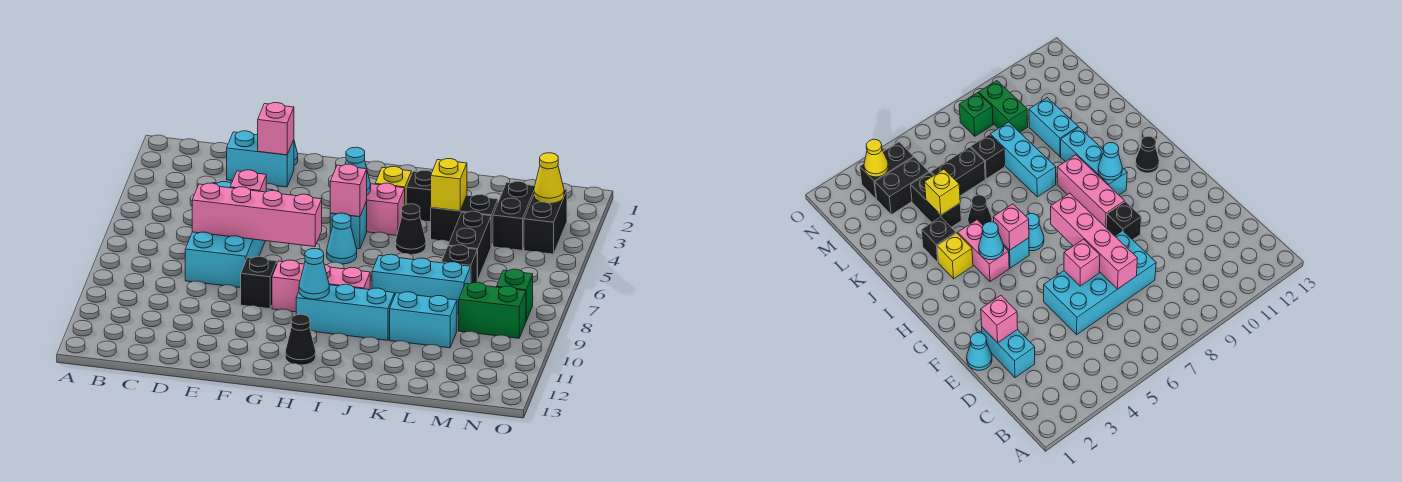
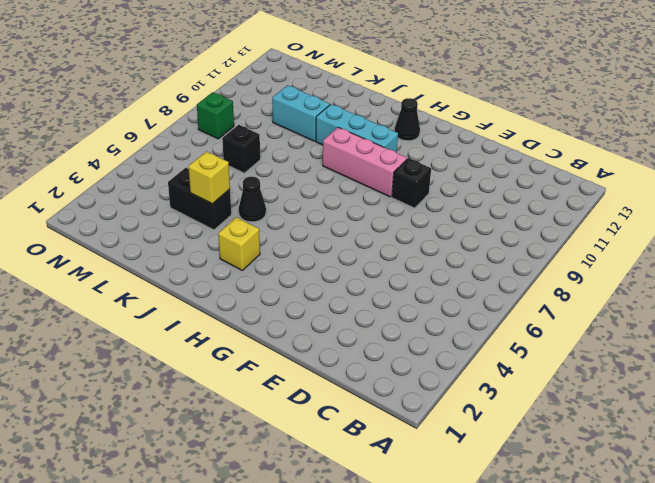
none -> cyan 1x2 brick [227,131,294,187]
none -> cyan 2x4 brick [185,182,273,288]
none -> cyan 1x1 cone [967,333,992,370]
none -> pink 1x2 brick [366,183,405,235]

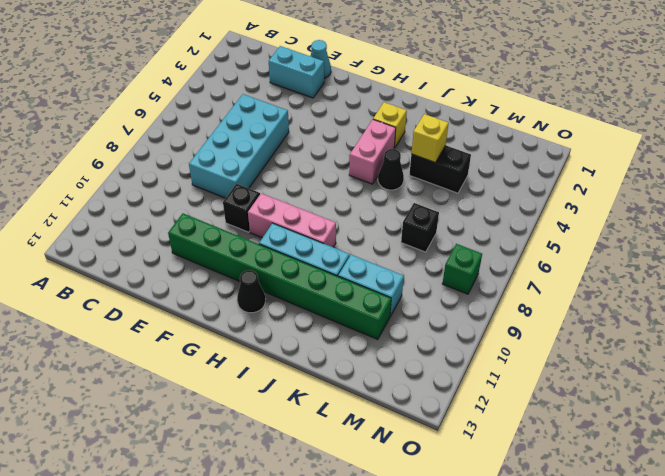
green 1x8 brick [168,213,391,340] -> none
pink 1x2 brick [349,120,396,184] -> pink 1x2 brick turned to [366,183,405,235]
none -> cyan 1x1 brick [330,202,367,249]
none -> cyan 1x1 cone [327,213,357,264]
none -> black 1x1 brick [406,170,432,222]
none -> cyan 1x3 brick [372,254,471,314]

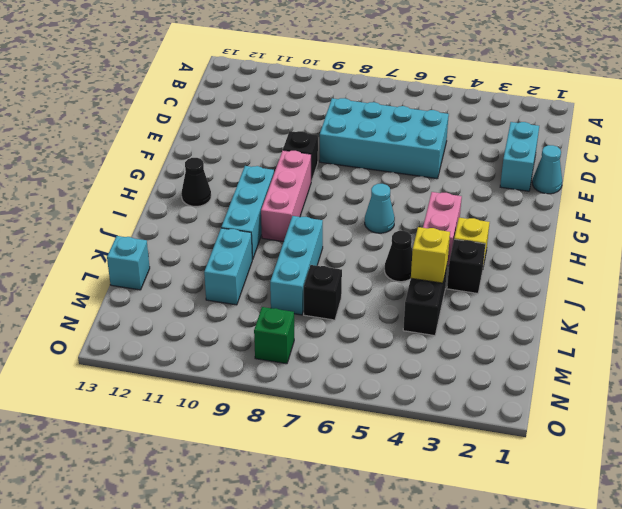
cyan 1x1 brick [107,236,150,290] -> cyan 1x1 brick moved to [330,202,367,249]
none -> black 1x2 brick [448,211,491,280]
none -> black 1x2 brick [493,181,535,250]
none -> green 1x2 brick [459,282,526,338]
none -> black 1x2 brick [524,189,567,254]

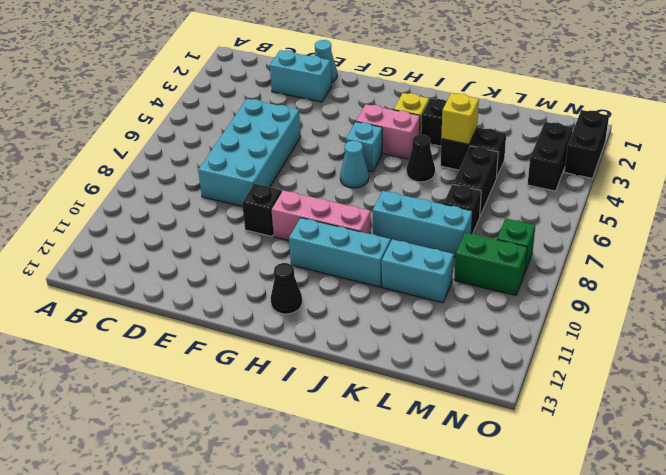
black 1x2 brick [564,110,609,178] -> black 1x2 brick moved to [493,181,535,250]
none -> pink 1x4 brick [192,183,322,247]
none -> pink 1x1 brick [258,103,294,155]
none -> pink 1x1 brick [230,170,266,192]
none -> cyan 1x1 cone [345,147,371,195]

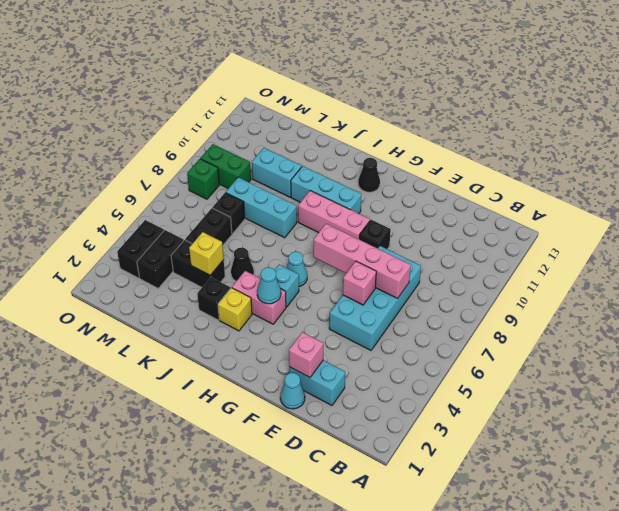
none -> pink 1x1 brick [330,164,367,217]
none -> cyan 1x1 cone [299,249,329,299]
none -> yellow 1x1 cone [534,153,564,204]

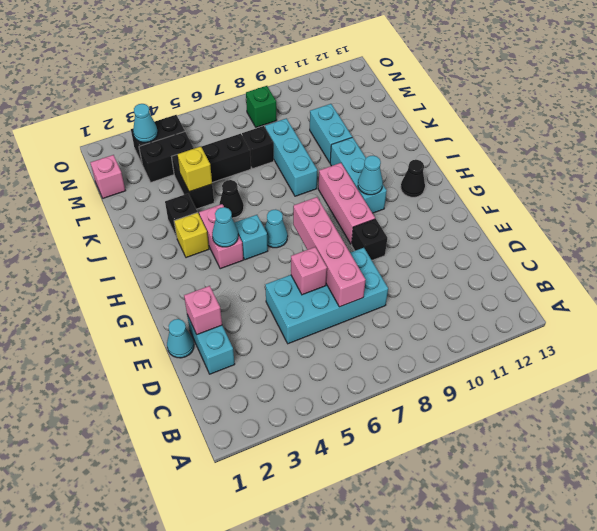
pink 1x1 brick [90,155,125,198] -> pink 1x1 brick moved to [330,164,367,217]
cyan 1x1 cone [133,104,158,142] -> yellow 1x1 cone [534,153,564,204]
none -> green 1x2 brick [459,282,526,338]

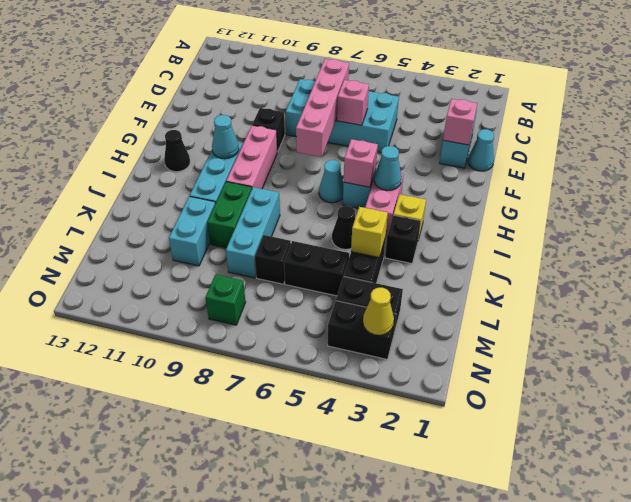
green 1x2 brick [207,182,252,248] -> green 1x2 brick moved to [459,282,526,338]

